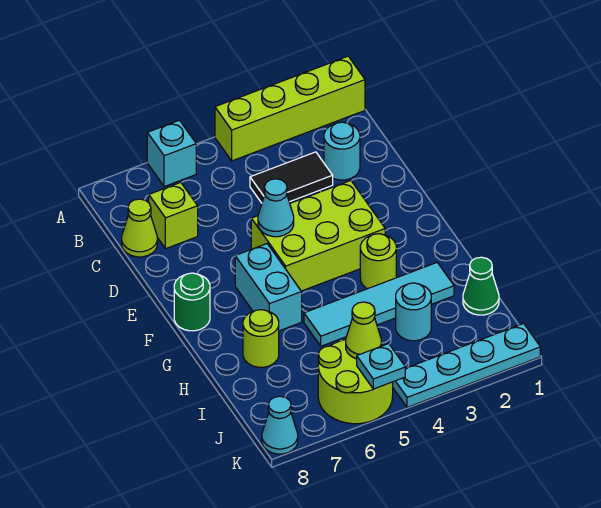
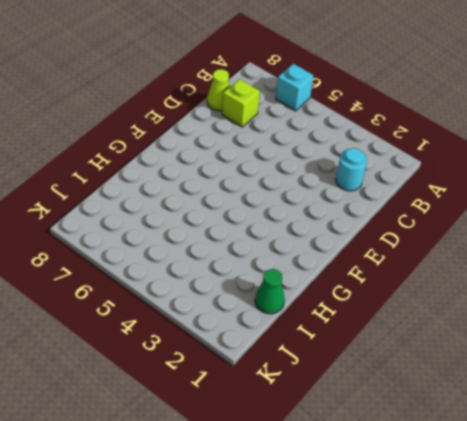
none -> lime 1x4 brick [215,56,365,161]
none -> black 1x2 tile [250,152,333,203]
none -> lime 2x3 brick [251,181,385,291]

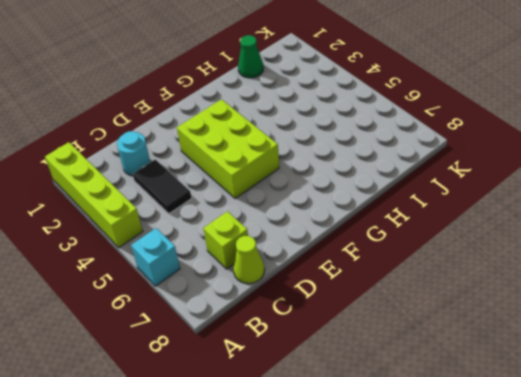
none -> cyan 1x2 brick [235,244,302,331]
none -> green 1x1 round brick [174,273,210,331]
none -> lime 1x1 round brick [360,234,396,289]

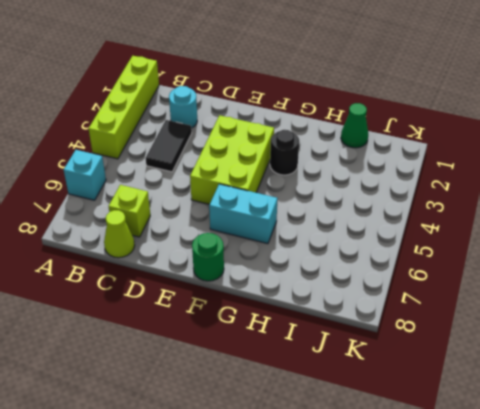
black 1x1 round brick [270,130,299,175] -> lime 1x1 round brick [360,234,396,289]
none -> cyan 1x4 tile [304,263,454,346]
none -> lime 1x1 round brick [243,310,279,367]
none -> cyan 1x1 round brick [396,283,431,341]

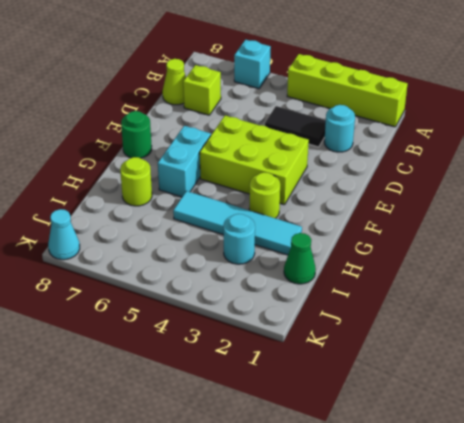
none -> lime 2x2 round brick [318,340,393,424]
none -> cyan 1x4 plate [393,323,540,407]
none -> cyan 1x1 cone [258,179,294,237]

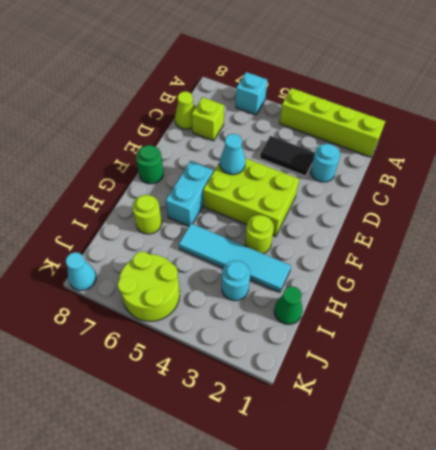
none -> cyan 1x4 plate [393,323,540,407]
none -> lime 1x1 cone [346,302,381,359]
none -> cyan 1x1 plate [357,344,405,389]

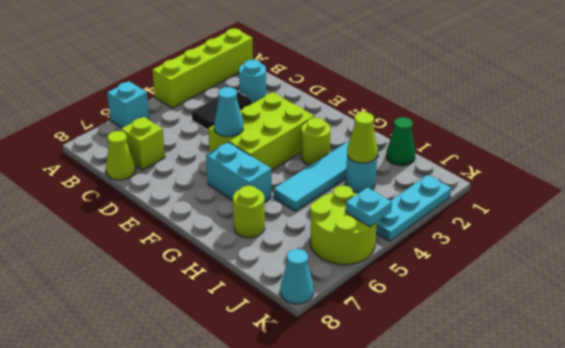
lime 1x1 cone [347,112,378,163] -> lime 1x1 cone moved to [346,302,381,359]
cyan 1x3 plate [376,175,451,241] -> cyan 1x4 plate [393,323,540,407]
none -> green 1x1 round brick [174,273,210,331]

